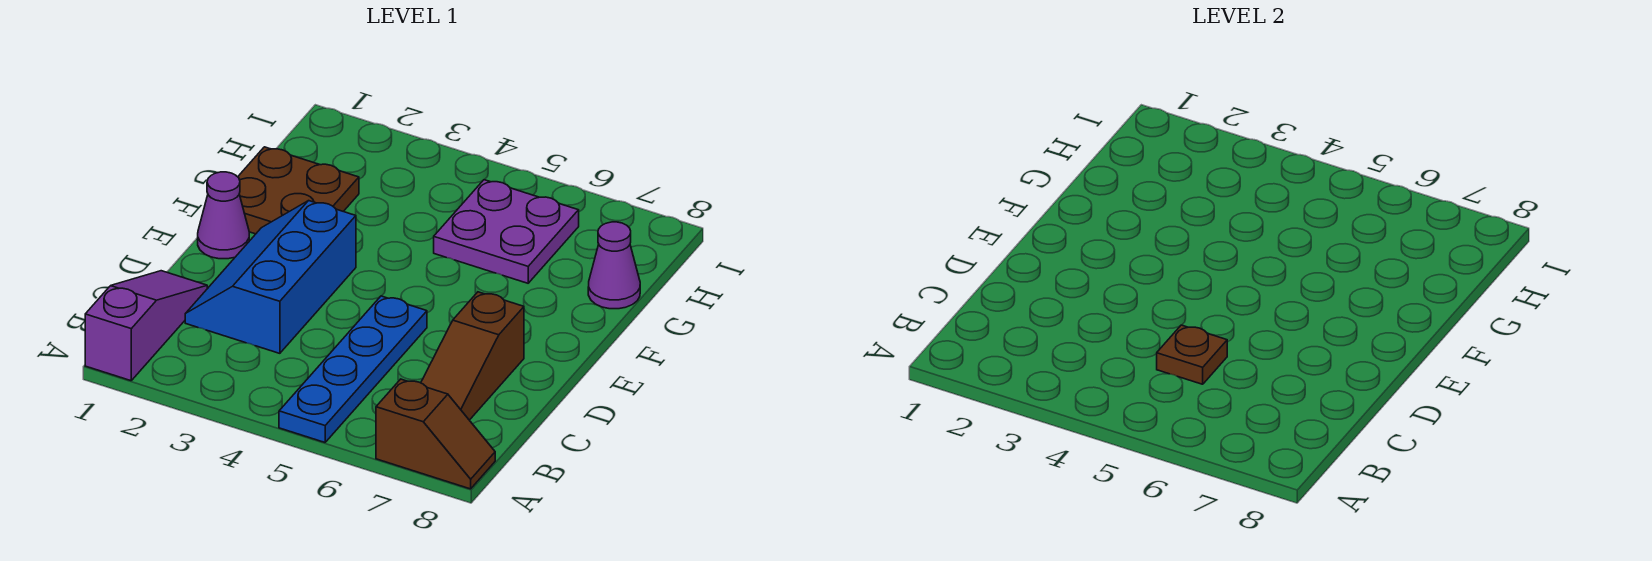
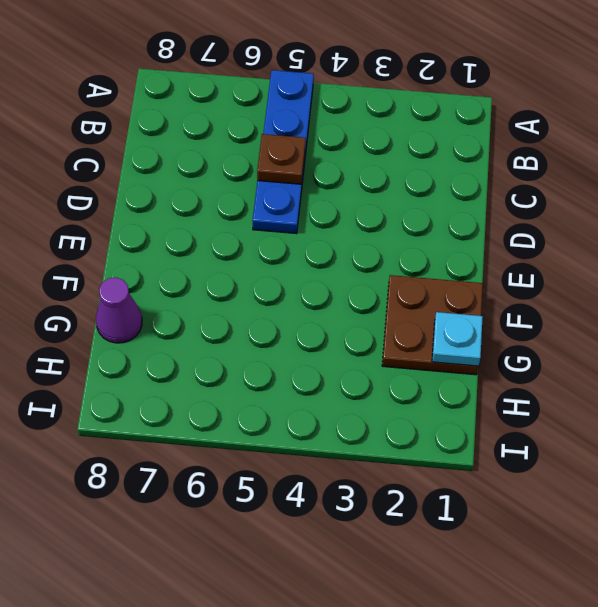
cyan 1x1 plate [432,312,483,366] -> none
none -> purple 1x3 slope [85,271,207,381]
none -> brown 1x2 slope [376,379,495,489]

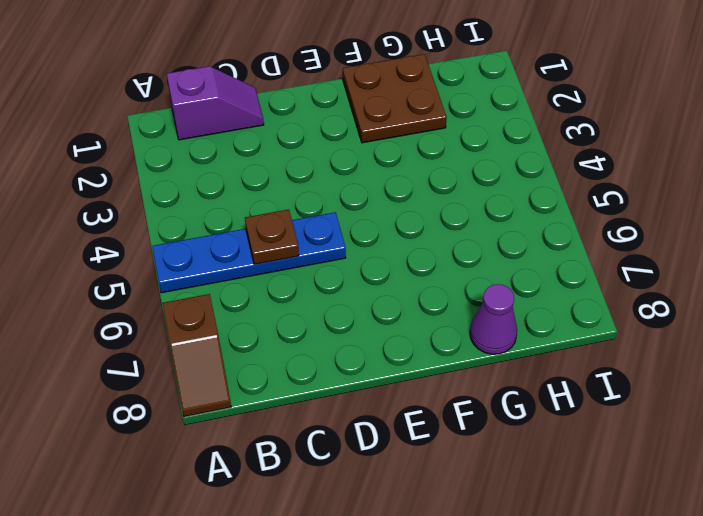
purple 1x2 slope [167,66,264,140] -> purple 1x3 slope [85,271,207,381]
none -> brown 1x3 slope [421,292,524,420]
none -> blue 2x3 slope [185,201,356,353]

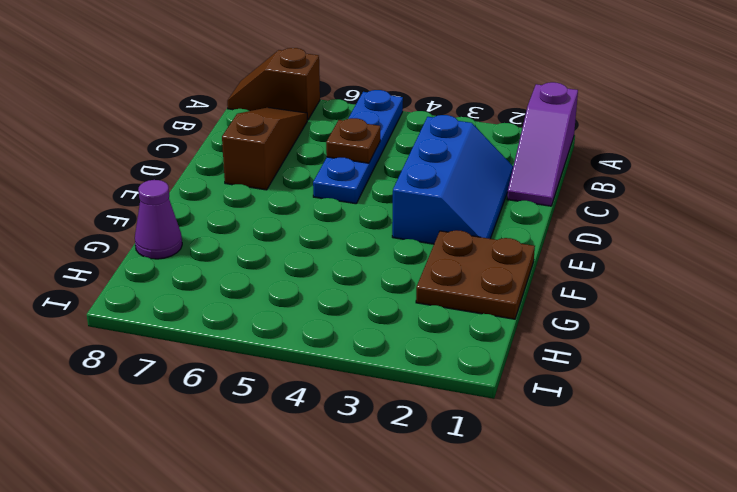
none -> purple 1x1 cone [198,172,249,259]
none -> purple 2x2 plate [434,180,579,283]

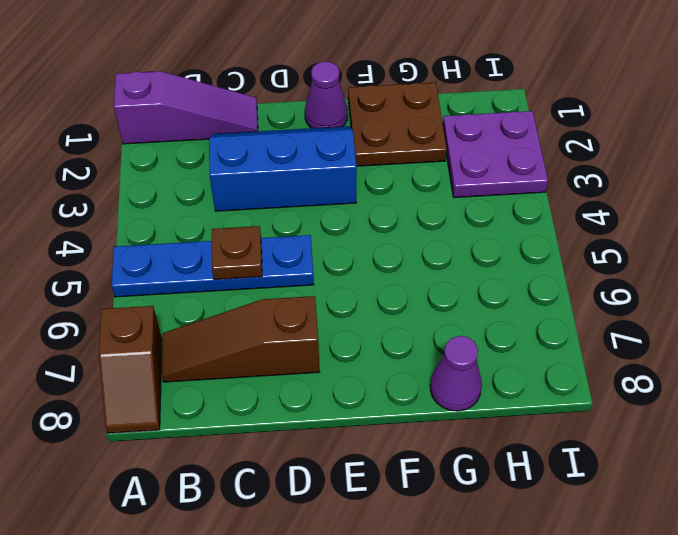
purple 2x2 plate [443,111,548,198] -> purple 2x2 plate moved to [434,180,579,283]

